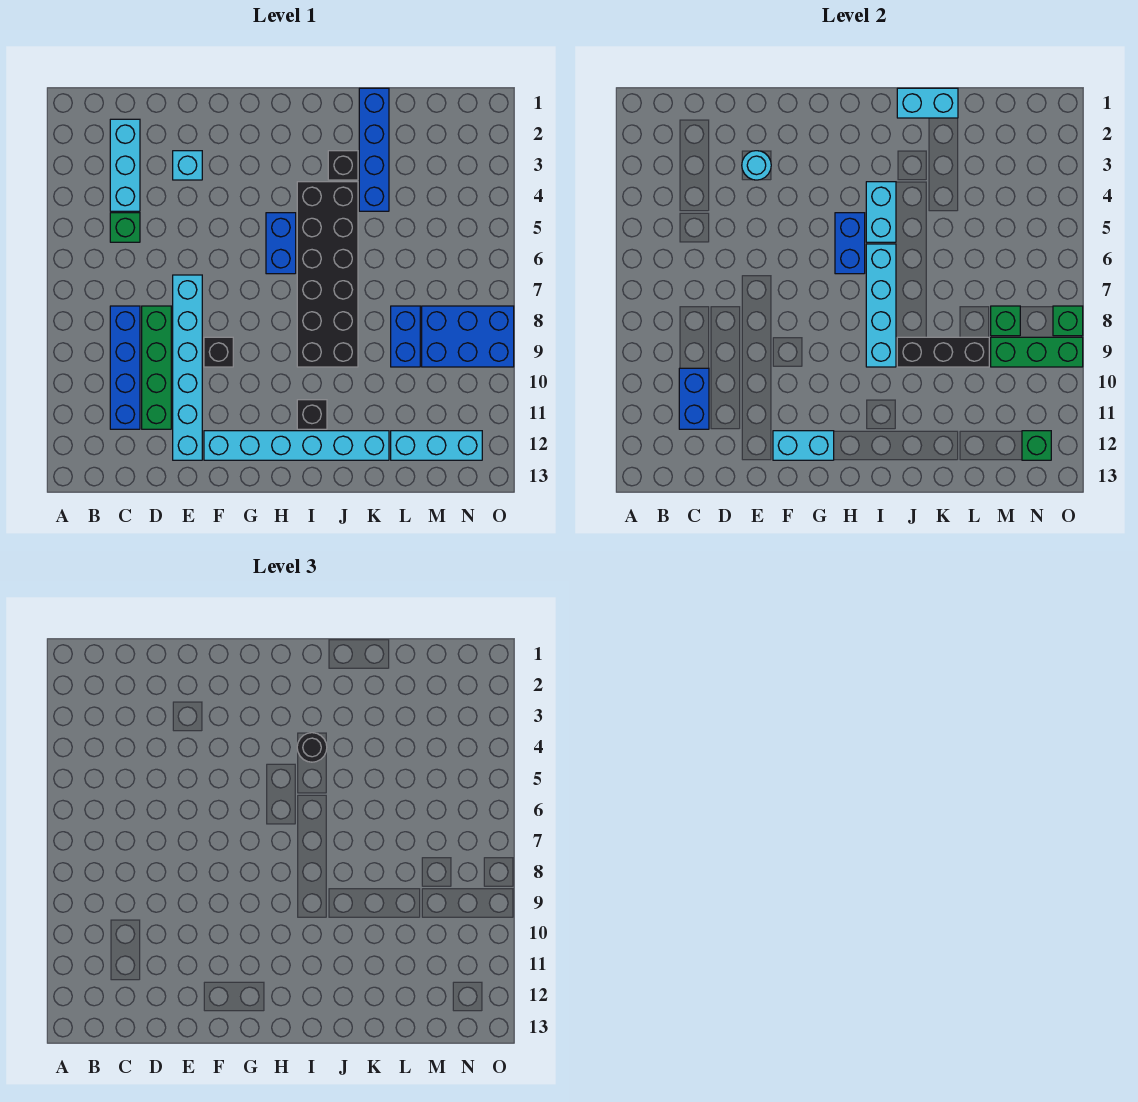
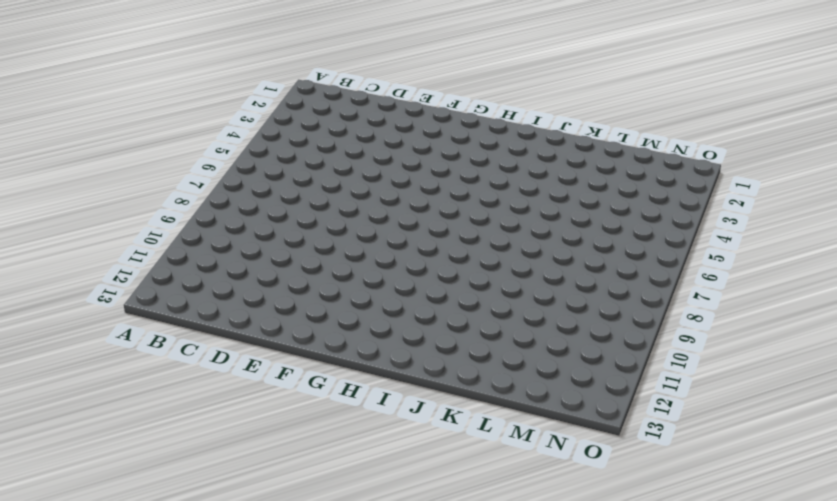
none -> cyan 1x3 brick [110,119,140,211]
none -> green 1x1 brick [110,213,140,242]
none -> blue 1x4 brick [110,306,140,429]

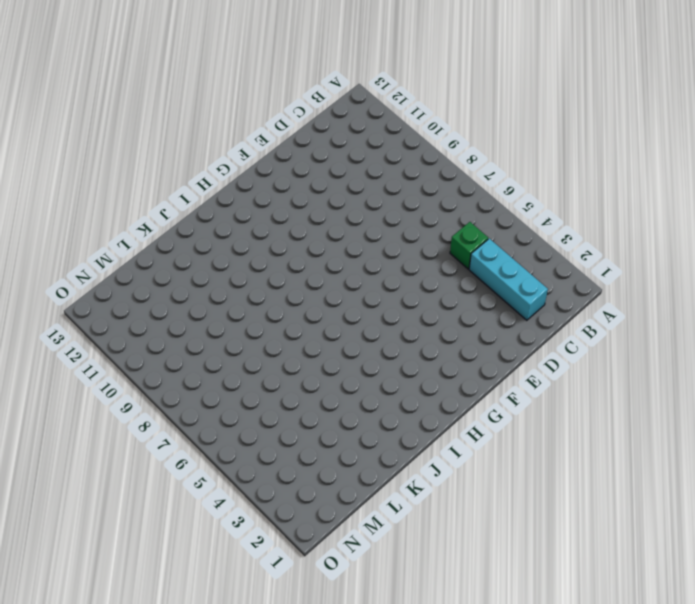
none -> blue 1x4 brick [110,306,140,429]
none -> green 1x4 brick [142,306,171,429]
none -> cyan 1x1 brick [173,151,202,180]

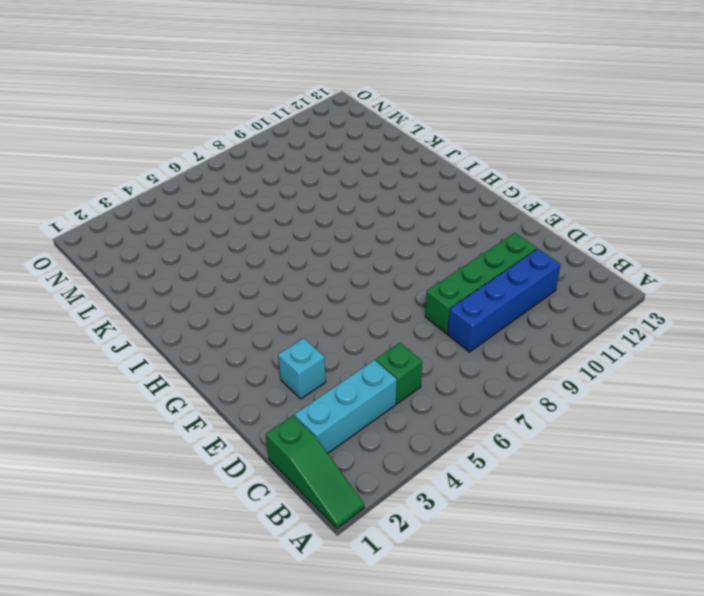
green 1x3 slope [266,416,364,529] -> none
none -> cyan 1x6 brick [173,275,202,460]
none -> black 1x1 brick [204,337,233,367]
none -> cyan 1x6 brick [204,431,389,460]

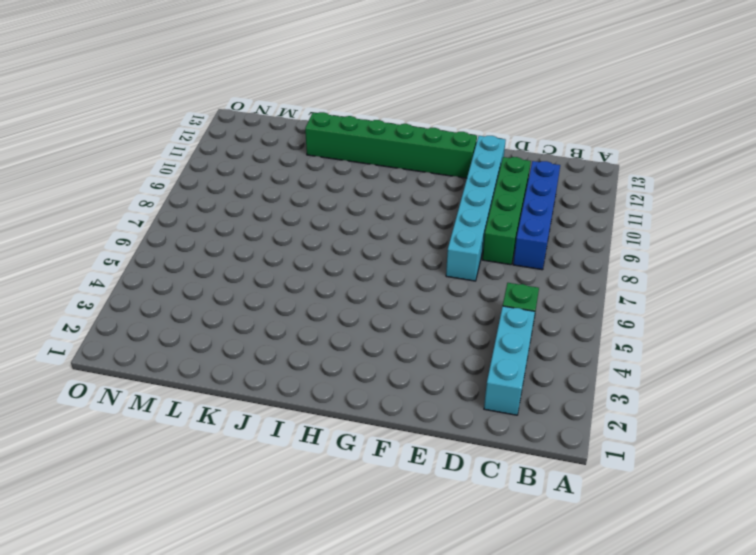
green 1x6 brick [305,112,477,178] -> cyan 1x6 brick [204,431,389,460]
none -> cyan 1x1 brick [173,151,202,180]
none -> black 1x1 brick [204,337,233,367]
none -> blue 1x2 brick [266,213,296,274]

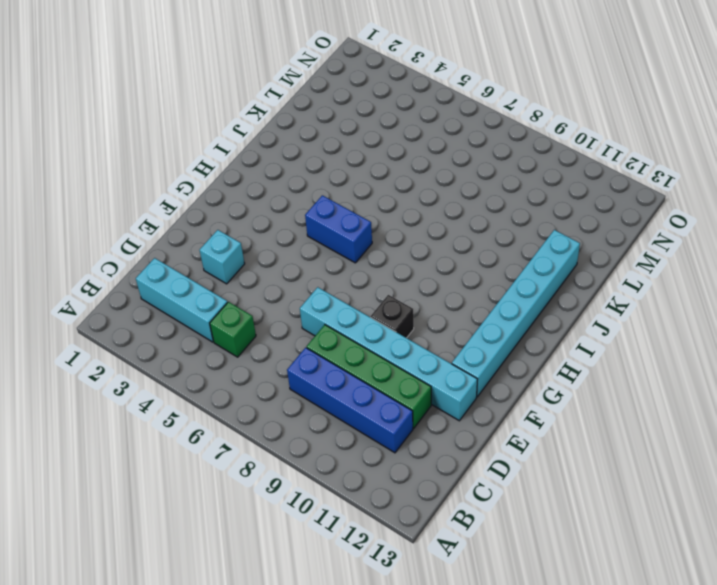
none -> black 2x6 brick [297,182,358,367]
none -> black 1x1 brick [297,400,327,429]
none -> black 1x1 brick [328,151,358,180]

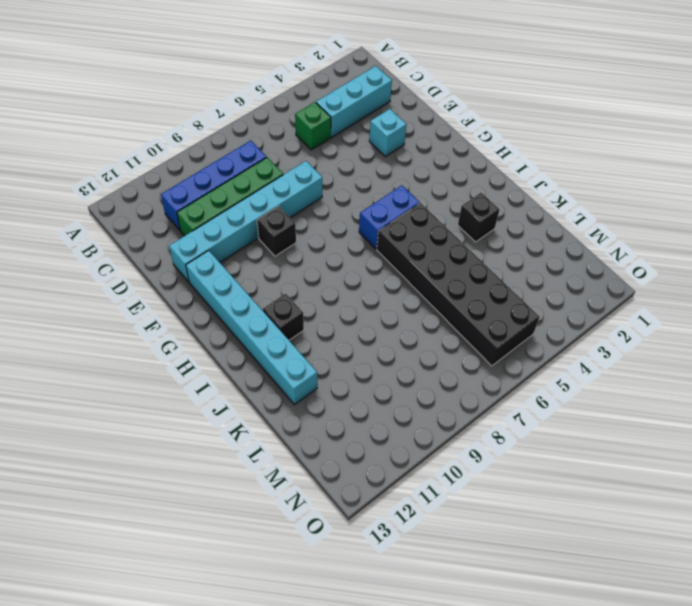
black 2x6 brick [377,203,540,366] -> black 2x6 brick turned to [297,182,358,367]
none -> blue 1x4 brick [359,88,389,211]
none -> blue 1x2 brick [391,306,420,367]
none -> cyan 1x3 brick [391,431,482,460]

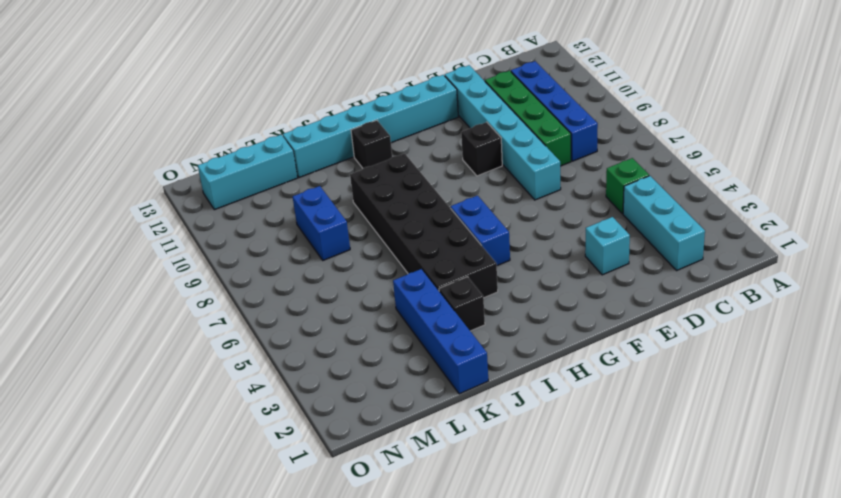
none -> blue 2x3 brick [422,306,514,367]
none -> blue 1x2 brick [679,368,709,429]
none -> cyan 1x1 round brick [742,151,771,180]

